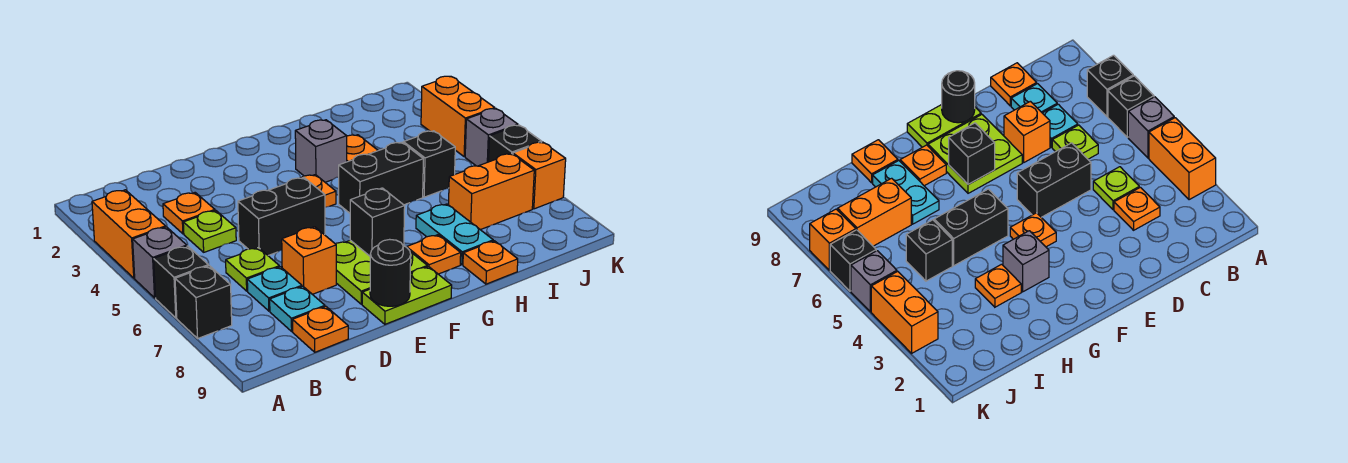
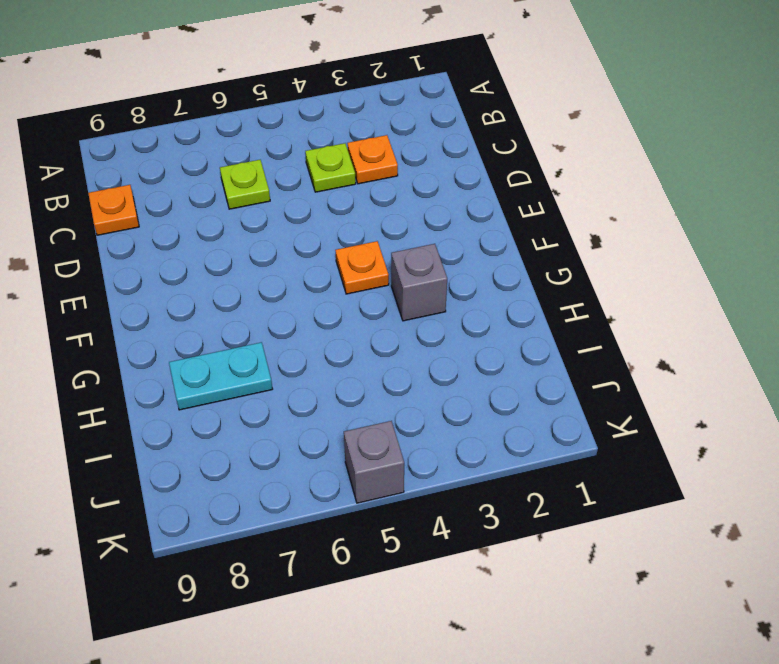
none -> orange 1x2 brick [92,190,166,278]
none -> grey 1x1 brick [133,227,187,298]
none -> black 1x1 brick [154,246,208,318]

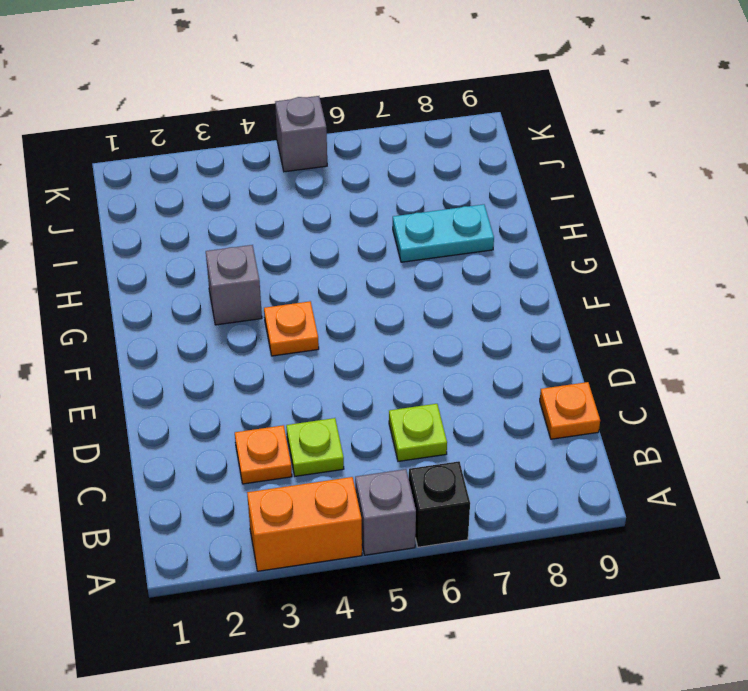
none -> black 1x1 brick [175,266,232,338]
none -> cyan 1x1 plate [247,267,302,311]
none -> cyan 1x1 plate [270,286,325,331]

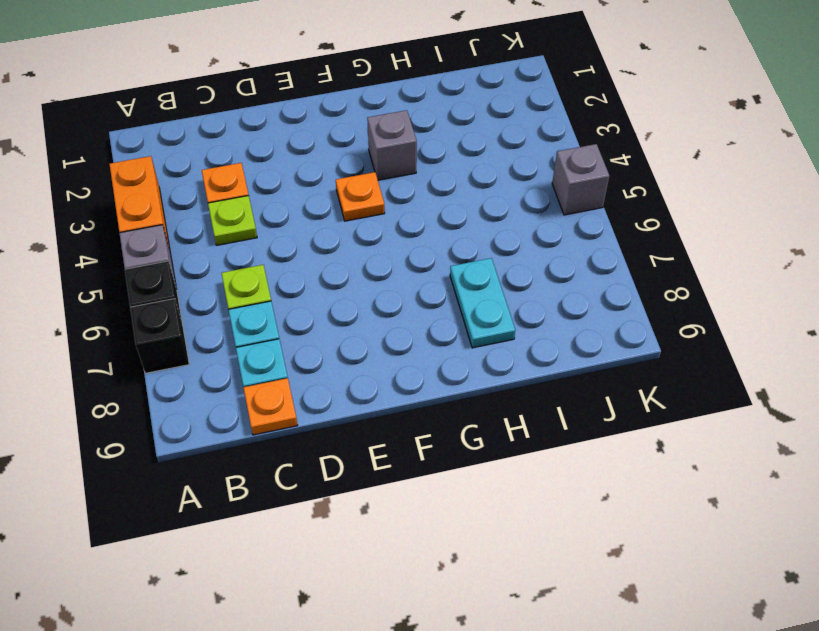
none -> black 1x2 brick [238,178,325,255]
none -> orange 1x1 brick [282,227,336,294]
none -> lime 2x2 plate [336,240,427,304]

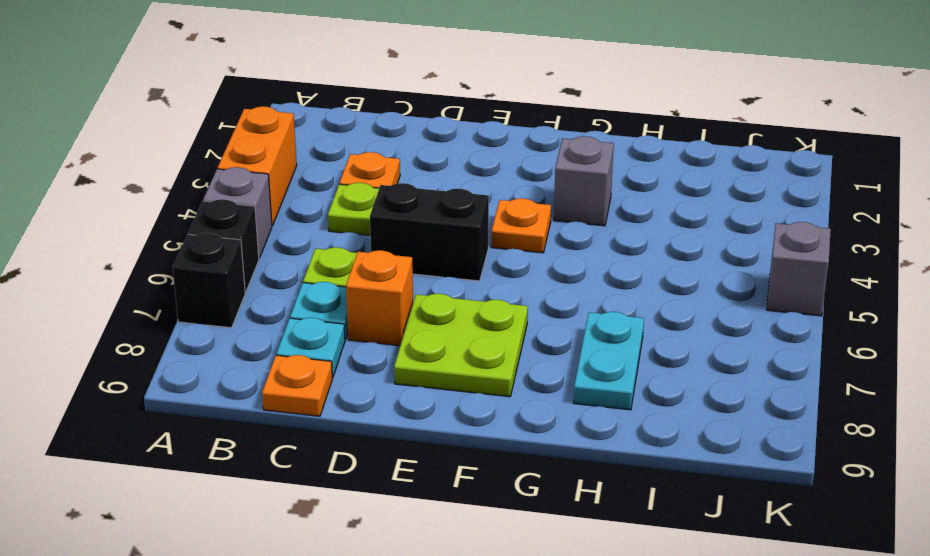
none -> lime 1x2 plate [362,267,452,324]
none -> black 1x2 brick [339,142,423,213]
none -> orange 1x1 plate [407,235,461,274]

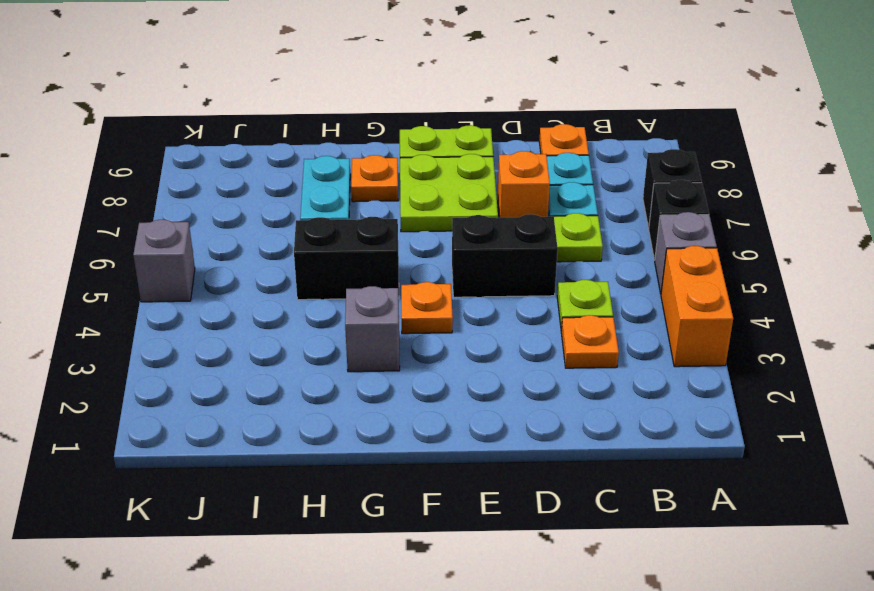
none -> orange 1x1 plate [347,135,378,162]
none -> orange 1x1 plate [463,241,518,284]
none -> black 1x1 brick [403,131,455,197]

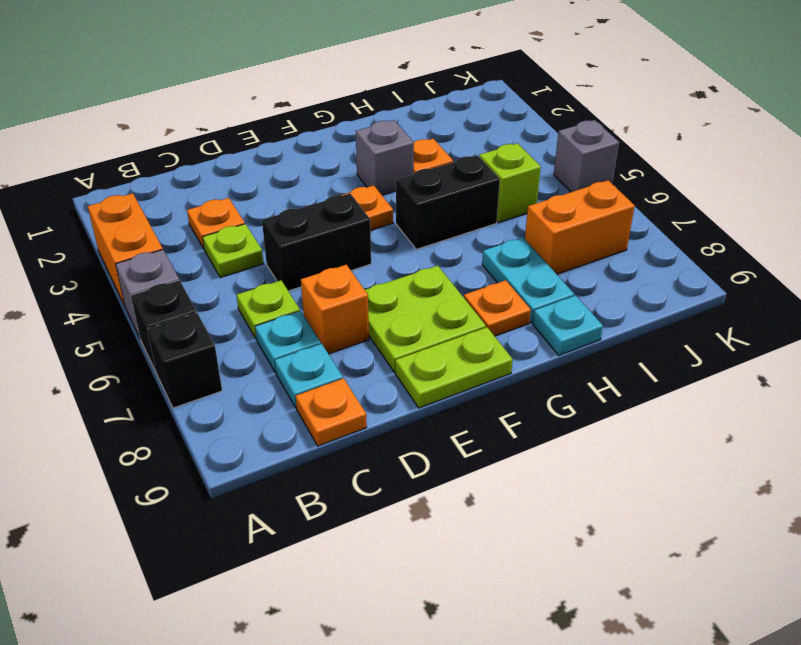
cyan 1x1 plate [533,295,603,355] -> orange 1x1 plate [463,241,518,284]
lime 1x1 brick [479,143,541,223] -> black 1x1 brick [403,131,455,197]
none -> orange 1x2 brick [421,76,495,157]
none -> black 1x1 brick [489,125,542,162]
none -> orange 1x1 brick [513,142,566,209]

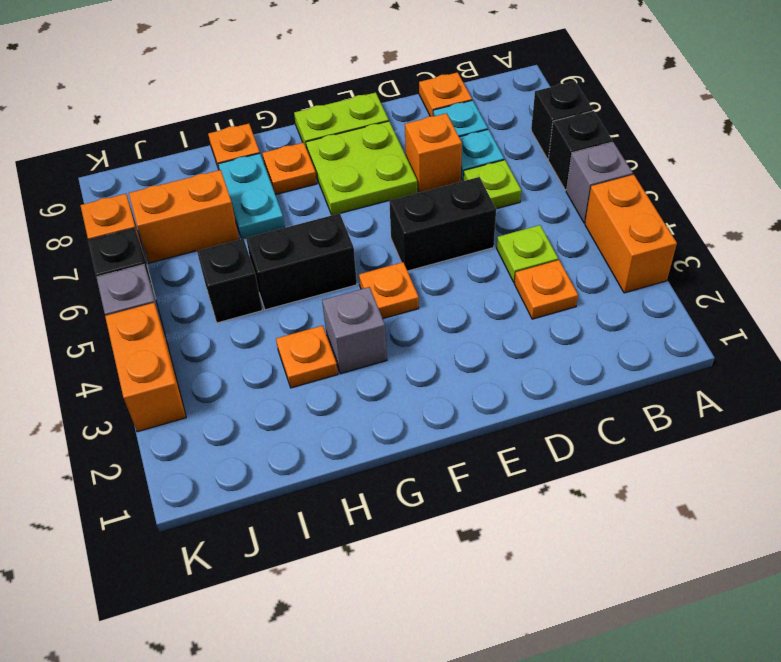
none -> black 1x1 round brick [370,239,411,306]
none -> black 1x1 brick [350,188,405,256]

